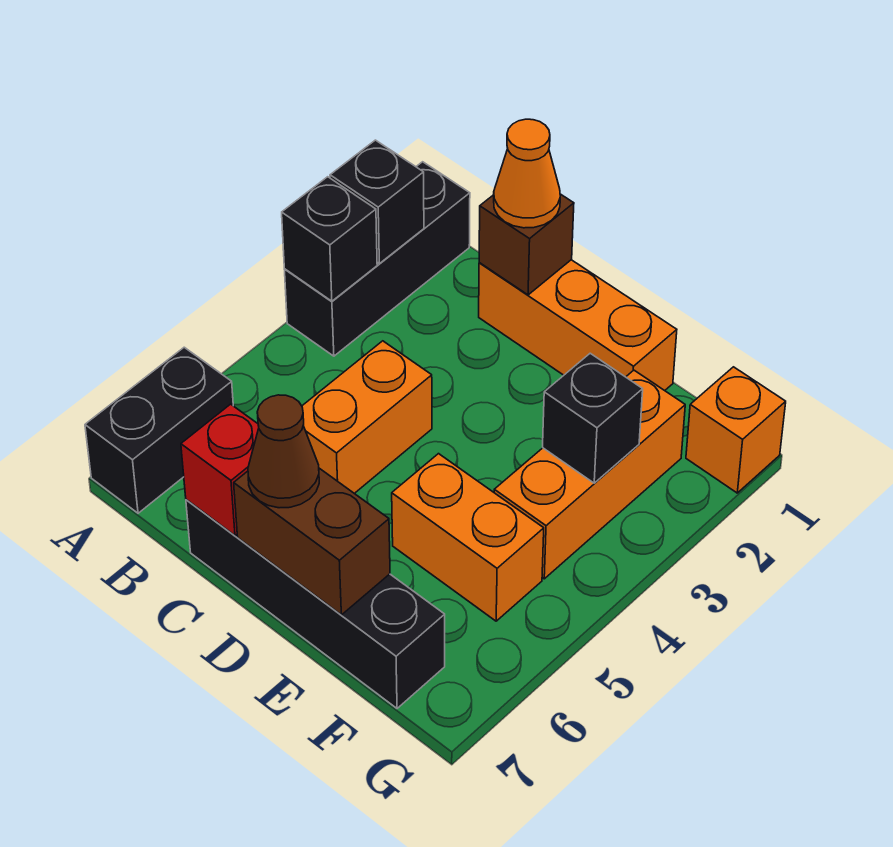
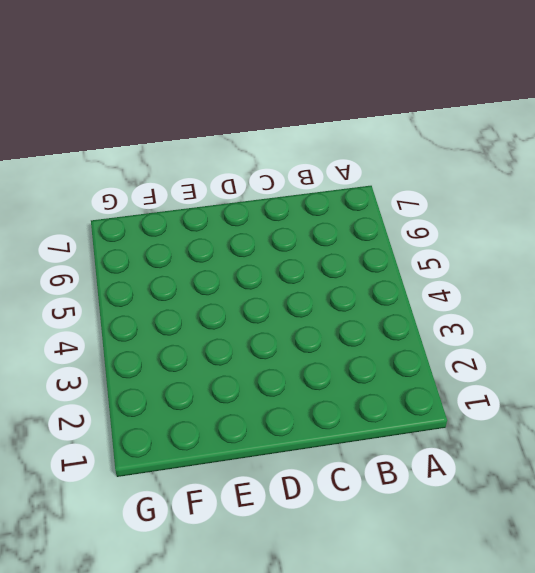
none -> black 1x3 brick [284,162,470,356]
none -> black 1x2 brick [85,347,233,513]
none -> orange 1x3 brick [479,260,677,391]

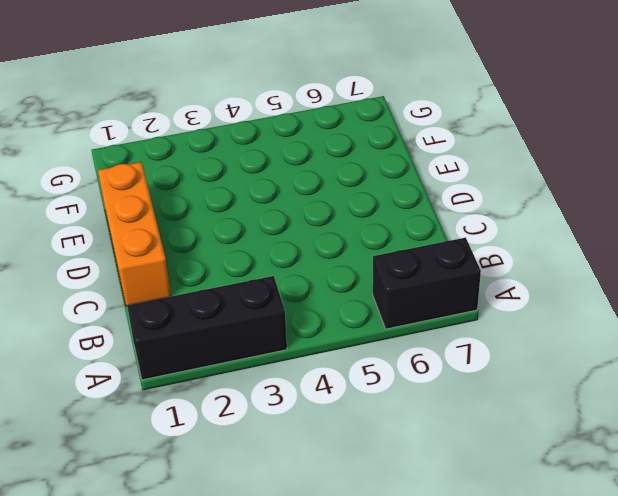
none -> orange 1x2 brick [302,341,432,493]
none -> black 1x4 brick [186,500,445,708]
none -> orange 1x2 brick [392,454,544,621]

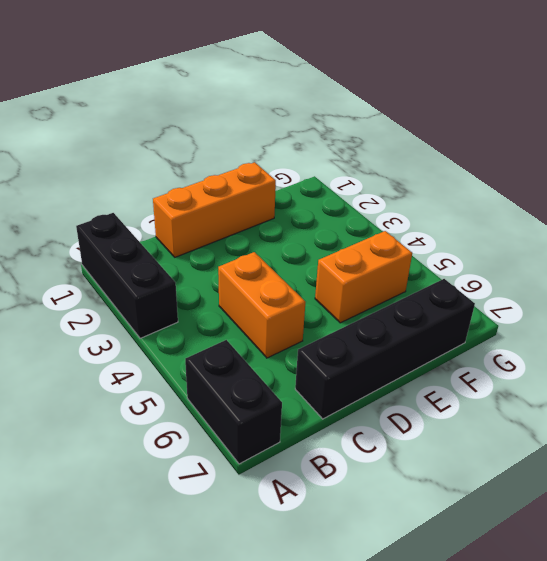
none -> orange 1x3 brick [494,370,685,579]
none -> orange 1x1 brick [686,367,786,493]
none -> black 1x1 brick [330,140,424,264]

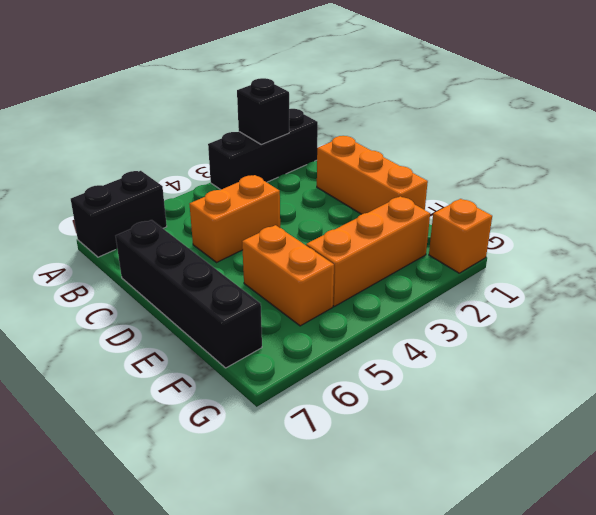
none -> black 1x1 brick [282,177,377,301]
none -> brown 1x1 brick [479,194,574,295]
none -> red 1x1 brick [181,404,259,536]

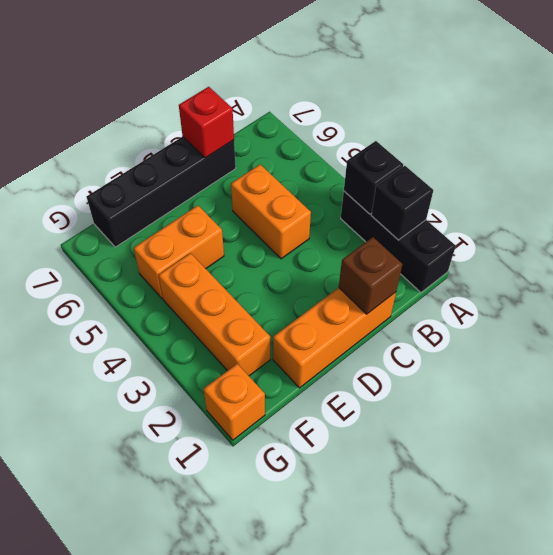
none -> black 1x2 brick [85,347,233,513]
none -> brown 1x2 brick [234,468,390,615]
none -> black 1x1 brick [543,353,643,483]

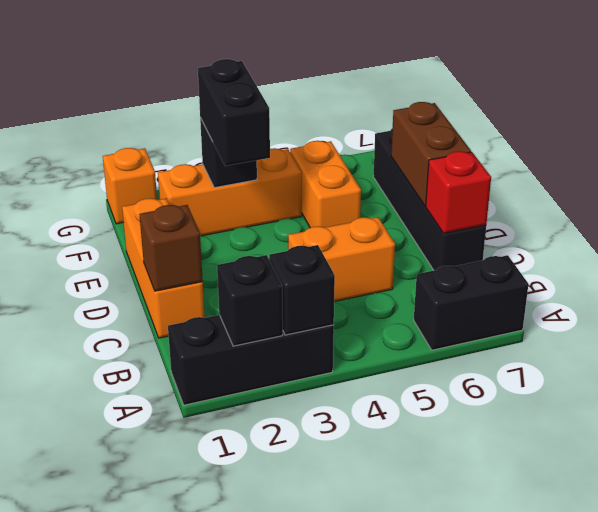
black 1x2 brick [198,59,270,166] -> none
none -> orange 1x1 cone [494,119,560,228]
none -> brown 1x1 cone [248,395,319,508]

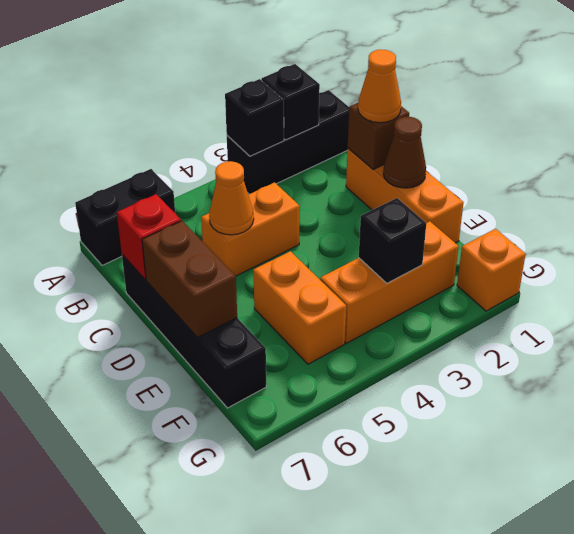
orange 1x1 cone [209,161,254,235] -> none
brown 1x1 cone [383,117,426,188] -> brown 1x1 cone moved to [248,395,319,508]

